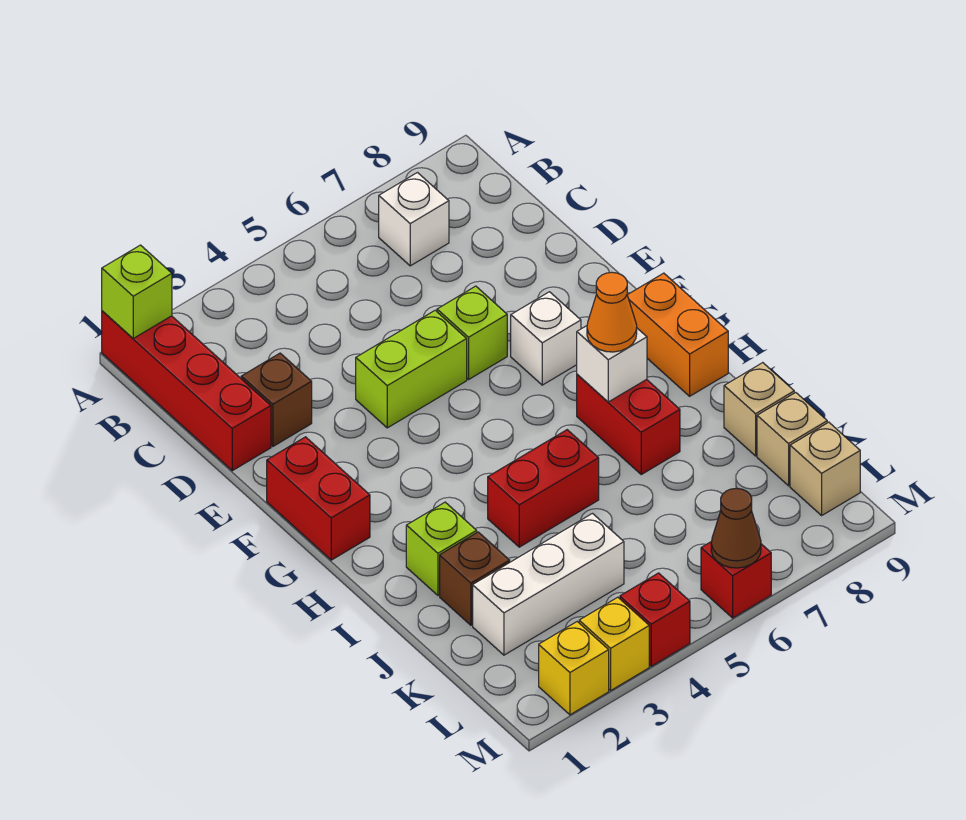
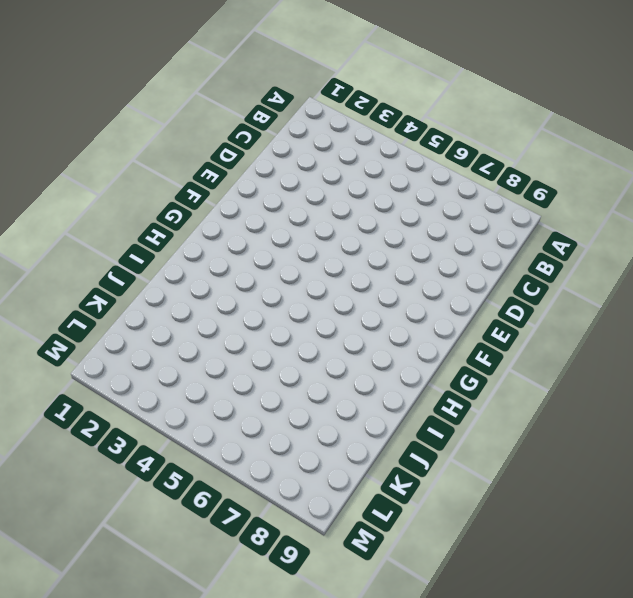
none -> red 1x4 brick [102,311,271,471]
none -> white 1x1 brick [379,173,449,266]
none -> brown 1x1 brick [241,353,312,446]

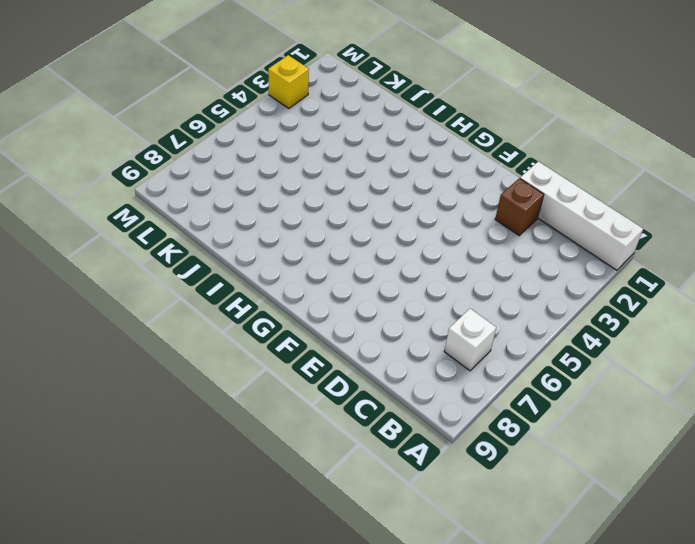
white 1x4 brick [520,161,643,270] -> red 1x4 brick [102,311,271,471]
none -> lime 1x2 brick [356,310,467,428]
none -> lime 1x1 brick [437,286,507,379]
none -> red 1x2 brick [267,437,370,560]

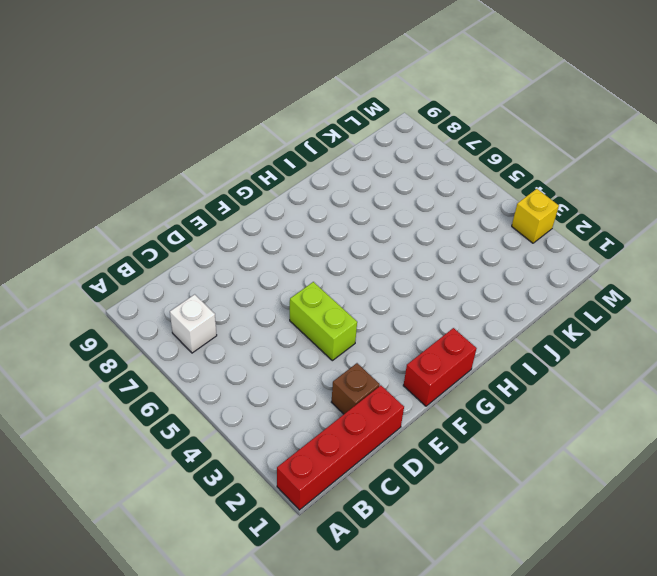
none -> lime 1x1 brick [437,286,507,379]
none -> white 1x1 brick [511,292,581,385]
none -> orange 1x2 brick [627,273,728,396]

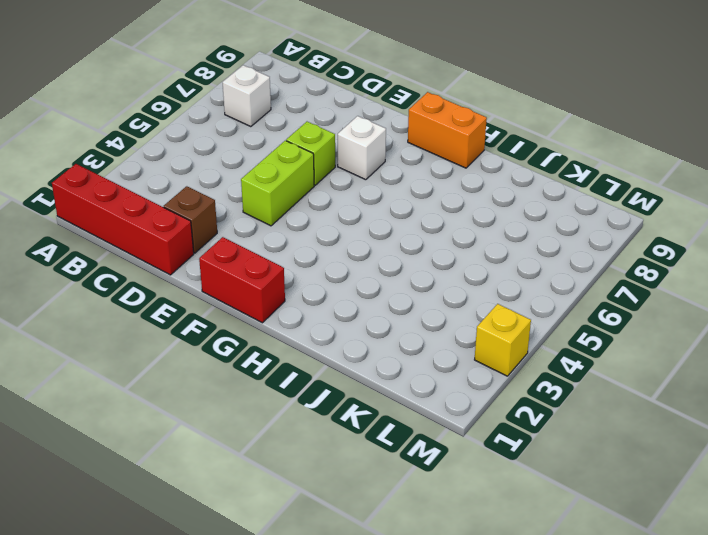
none -> red 1x2 brick [577,374,680,474]
none -> lime 1x1 brick [406,502,477,595]
none -> red 1x2 brick [488,430,599,547]

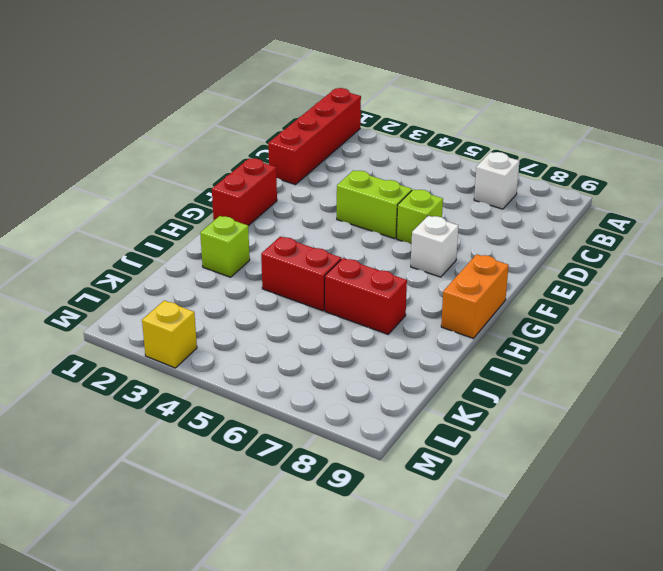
red 1x2 brick [325,258,407,334] -> red 1x2 brick turned to [577,374,680,474]
none -> brown 1x1 brick [241,353,312,446]
none -> brown 1x1 brick [440,532,510,625]
none -> tan 1x1 brick [724,363,794,456]

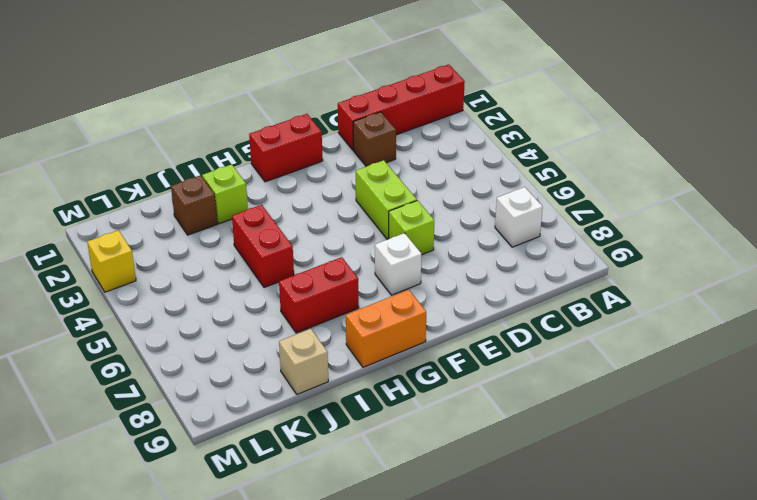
none -> white 1x3 brick [473,514,624,655]
none -> tan 1x1 brick [757,393,827,486]
none -> tan 1x1 brick [790,422,860,515]

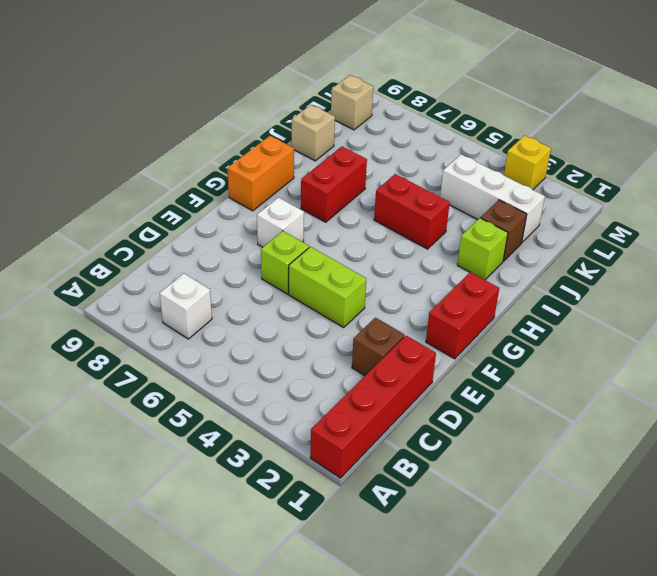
none -> tan 1x1 brick [757,393,827,486]
none -> yellow 1x1 brick [539,622,609,715]
none -> red 1x1 brick [620,573,690,666]

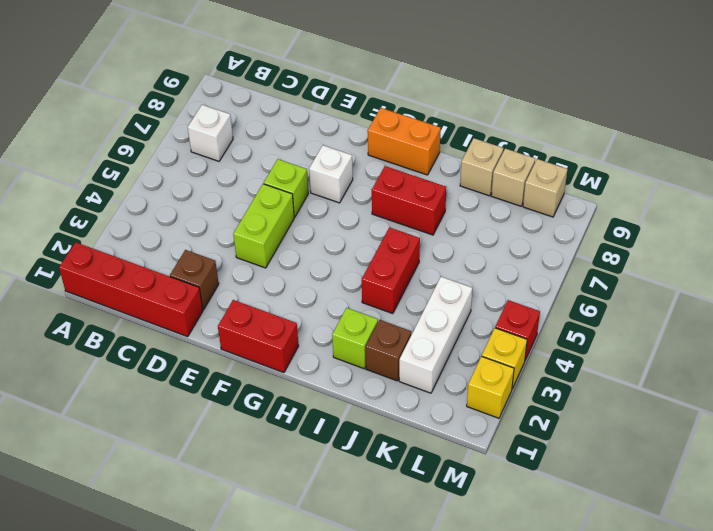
none -> red 1x1 brick [701,541,771,618]
none -> lime 1x1 brick [102,245,172,338]
none -> white 1x1 brick [577,326,647,402]

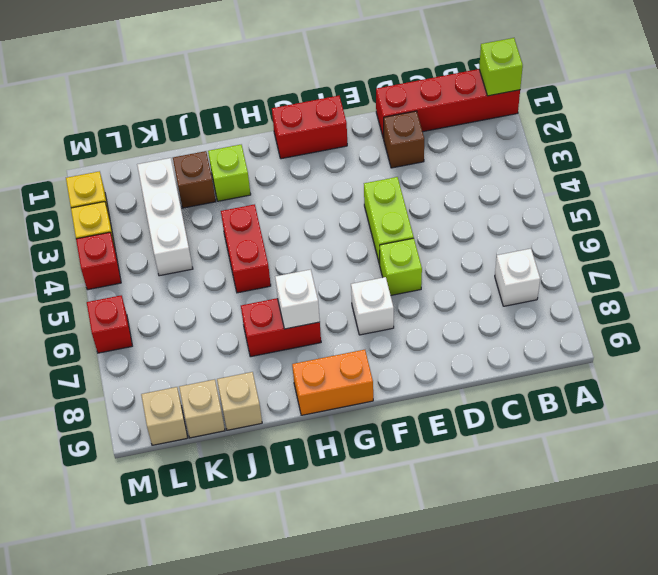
none -> brown 1x1 cone [711,488,761,568]
none -> orange 1x1 cone [587,272,637,352]

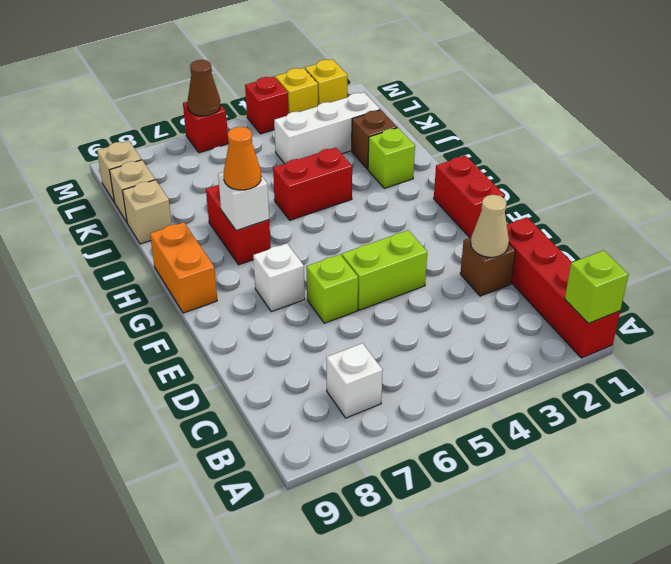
tan 1x1 cone [471,195,509,257] -> none

